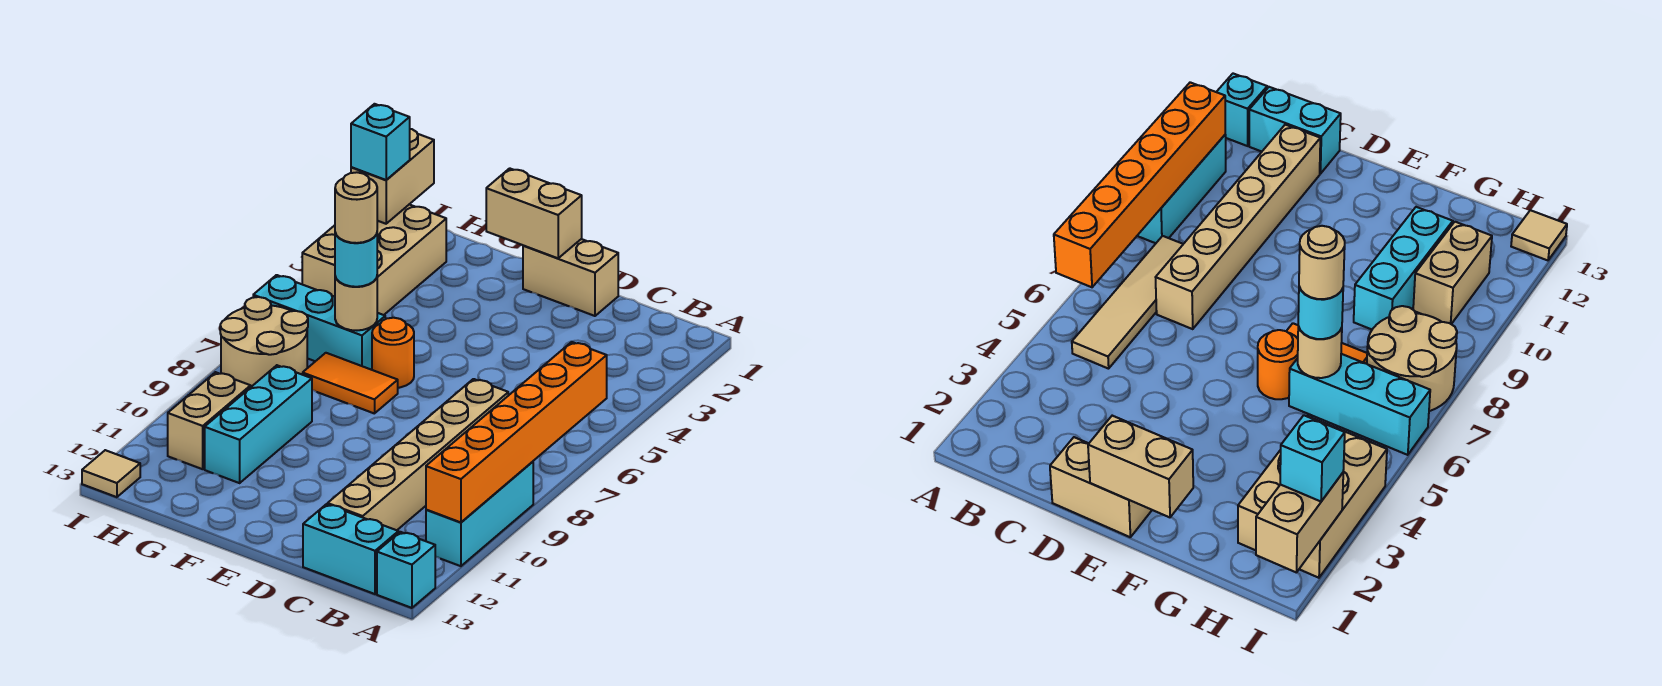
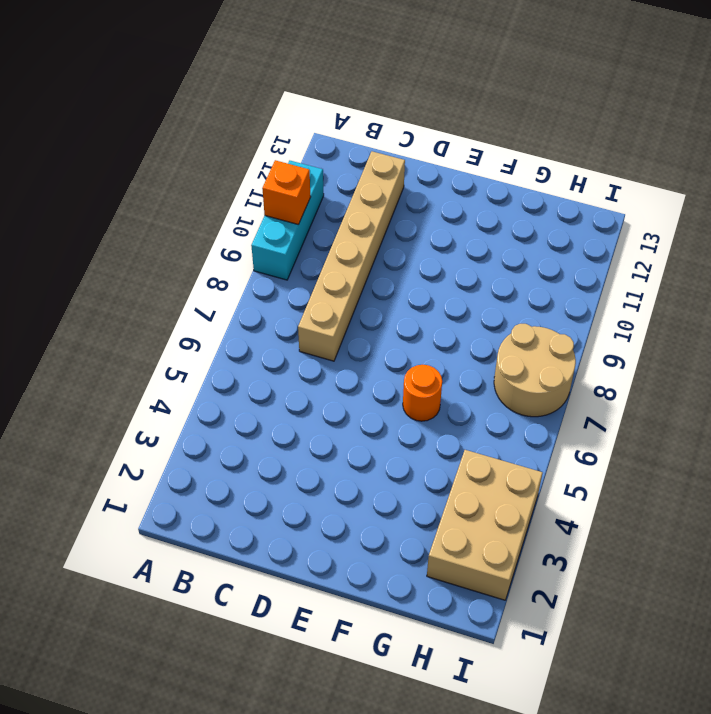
orange 1x1 brick [262,160,311,225] -> orange 1x6 brick [426,342,607,523]
none -> cyan 1x1 brick [377,532,435,608]
none -> tan 1x4 tile [1072,236,1183,369]
none -> cyan 1x2 brick [303,504,398,594]

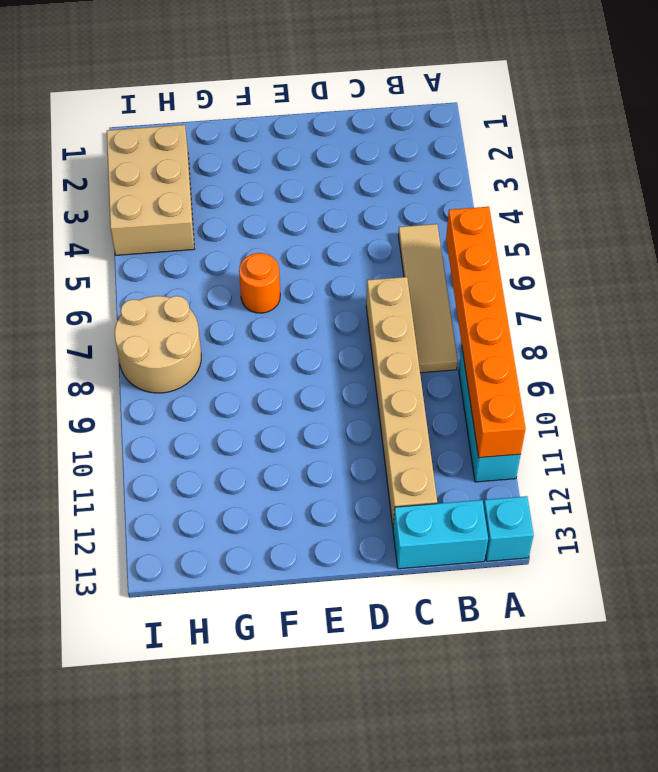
none -> tan 1x2 brick [523,239,618,316]
none -> orange 1x2 tile [303,353,398,414]
none -> cyan 1x3 brick [253,275,385,370]

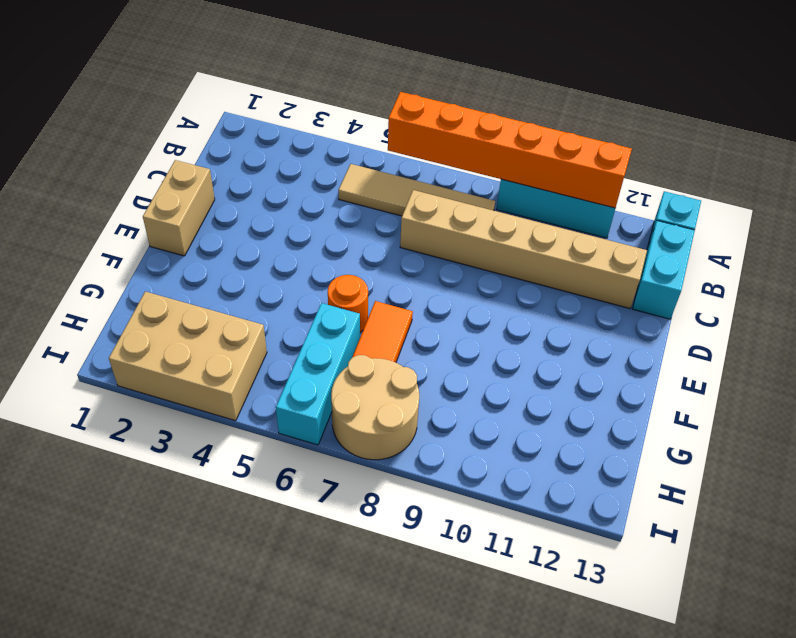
none -> cyan 1x3 brick [205,365,312,483]
none -> tan 1x2 brick [168,372,251,469]
none -> tan 1x1 tile [82,450,140,497]

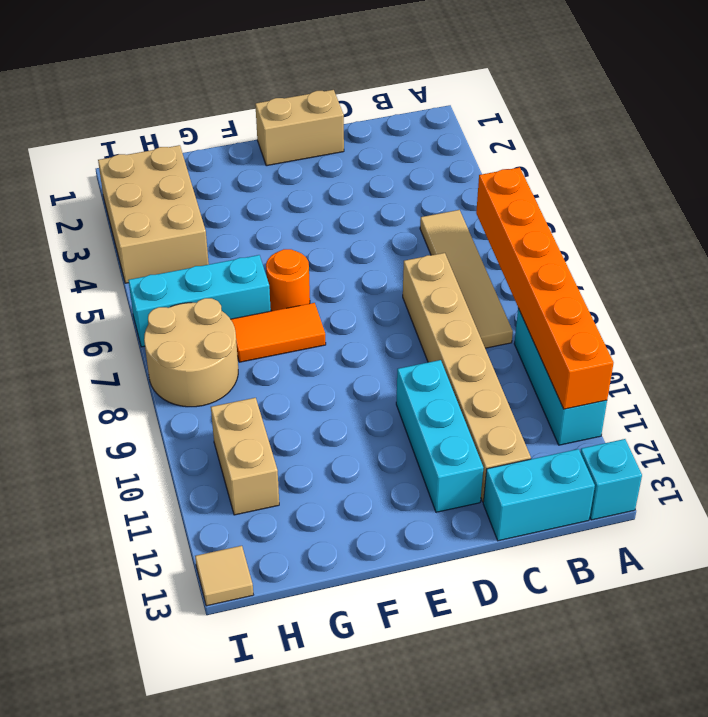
cyan 1x3 brick [396,360,483,512] -> cyan 1x3 brick moved to [205,365,312,483]
none -> tan 1x2 brick [486,168,582,258]
none -> tan 1x1 round brick [335,277,377,330]
none -> tan 1x2 brick [351,129,434,224]

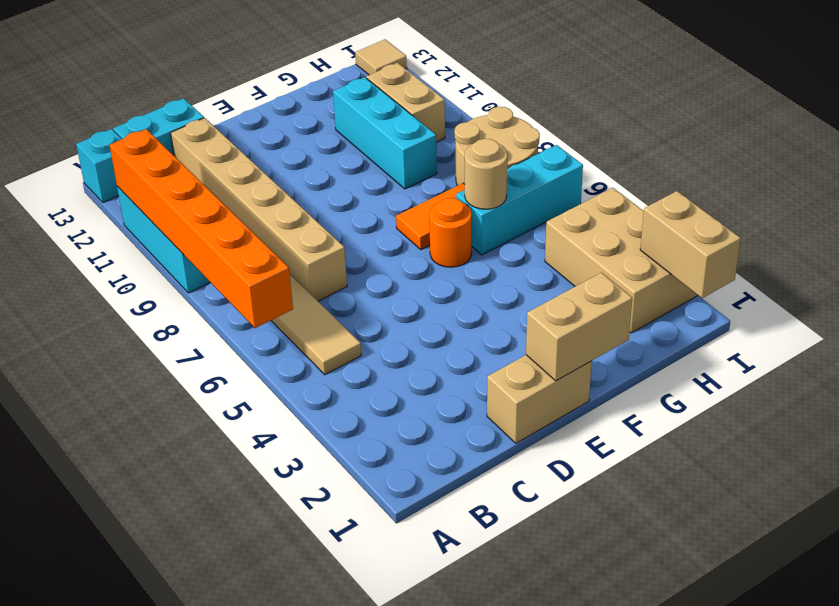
none -> cyan 1x1 round brick [335,233,377,287]
none -> cyan 1x1 brick [351,104,410,180]
none -> tan 1x1 round brick [335,172,377,243]

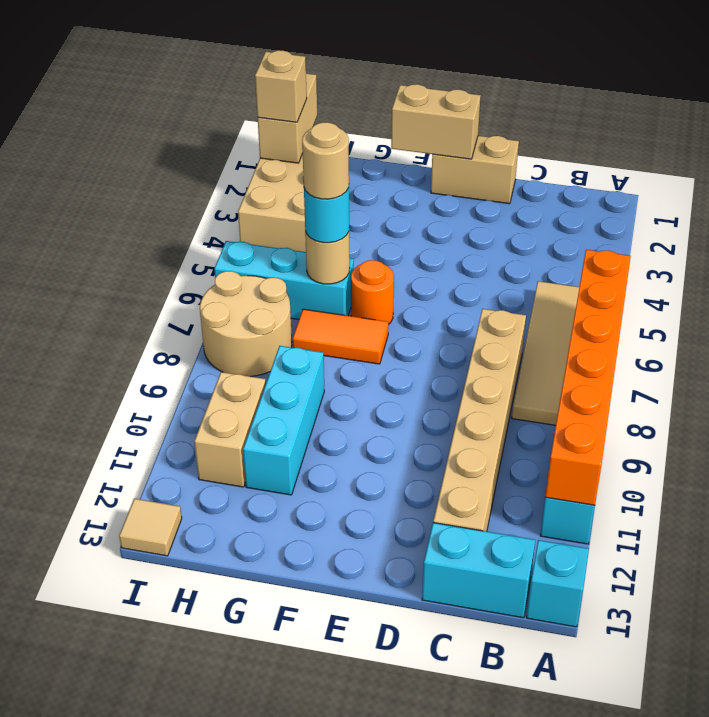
tan 1x1 brick [255,51,307,122] -> cyan 1x1 brick [351,104,410,180]

